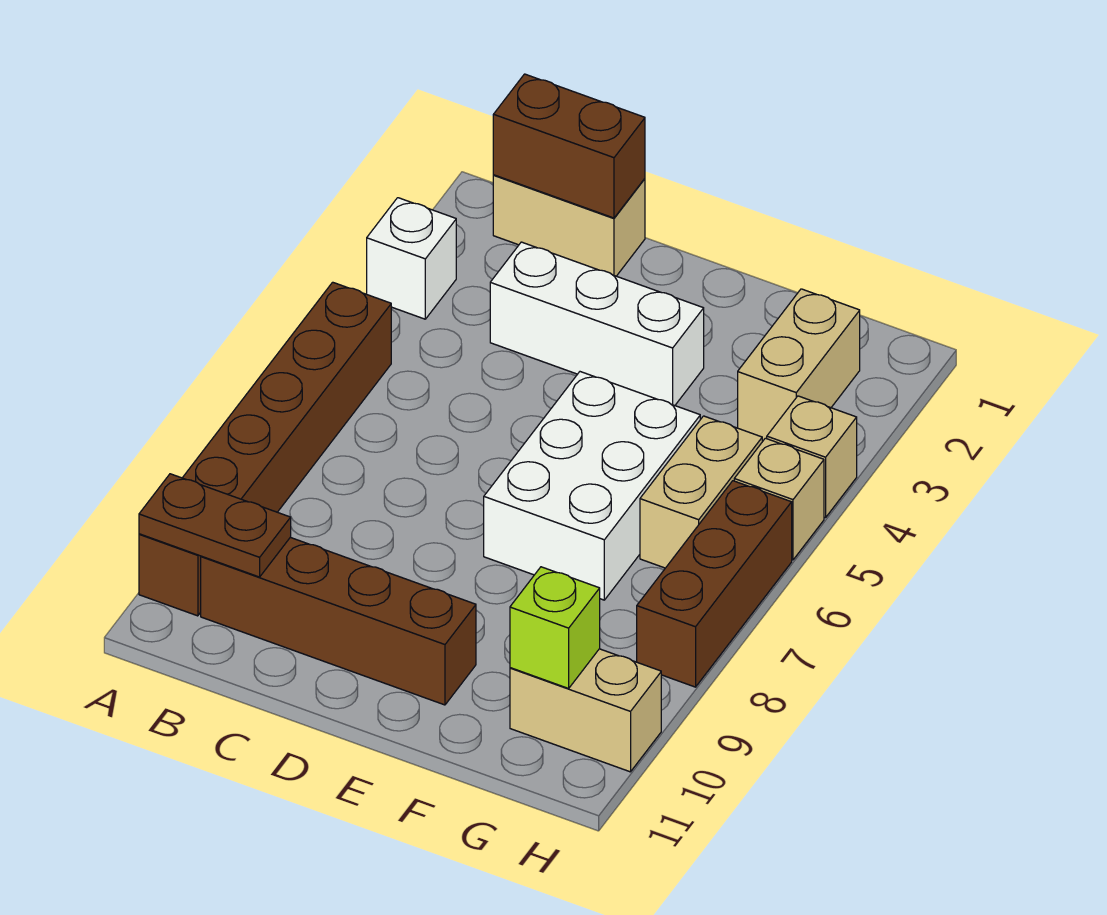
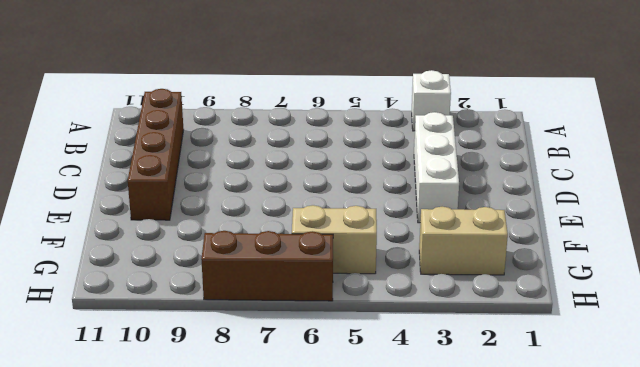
none -> brown 1x6 brick [139,282,391,616]
none -> tan 1x2 brick [493,175,645,276]
none -> white 2x3 brick [484,372,700,600]

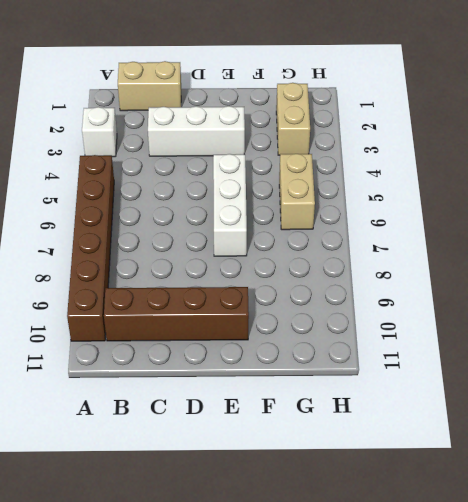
white 1x3 brick [213,154,247,256] -> white 2x3 brick [484,372,700,600]
none -> tan 1x2 brick [510,649,661,772]
none -> tan 1x1 brick [767,396,857,518]
none -> tan 1x1 brick [734,438,824,560]

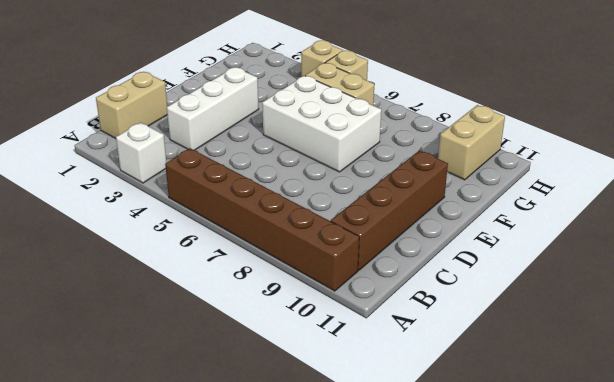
none -> tan 1x2 brick [738,289,860,441]
none -> brown 1x3 brick [637,481,792,687]
none -> brown 1x2 plate [139,474,291,577]

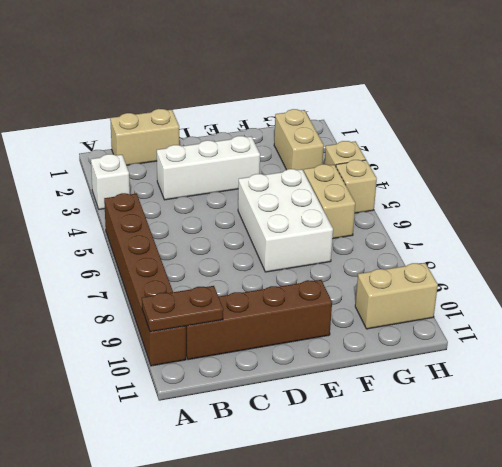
none -> brown 1x3 brick [637,481,792,687]
none -> brown 1x2 brick [493,74,645,218]
none -> lime 1x1 brick [510,567,600,688]

